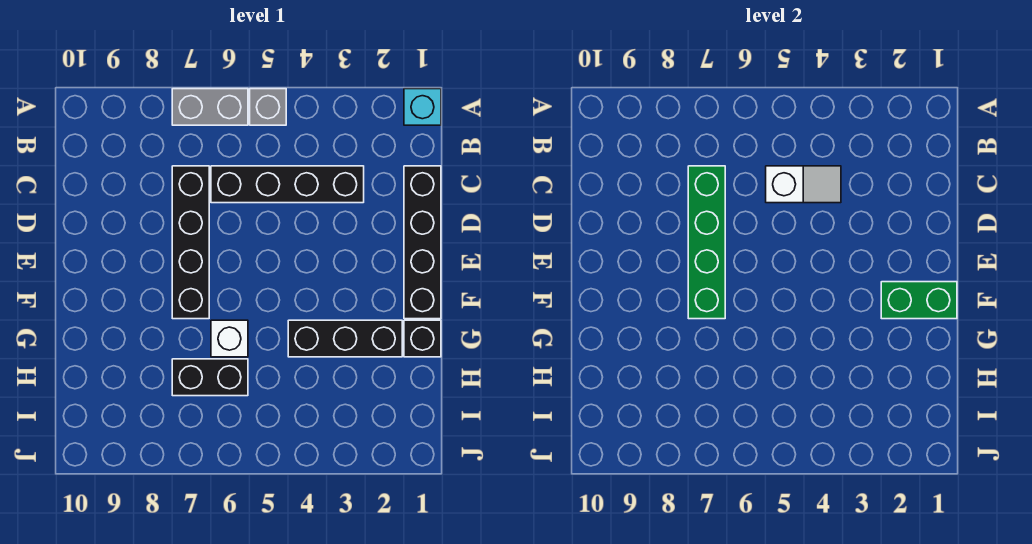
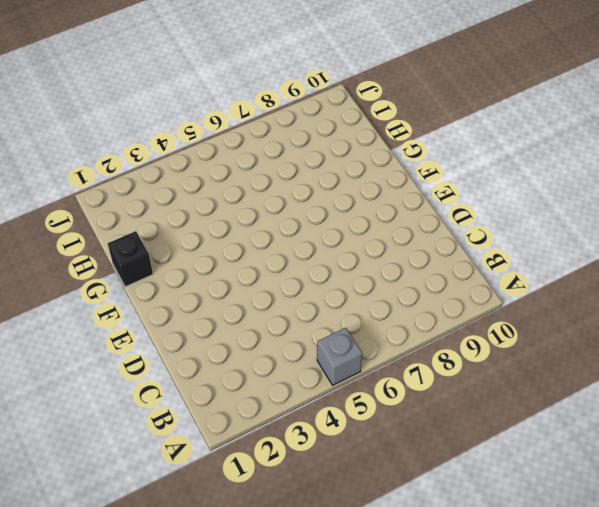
none -> cyan 1x1 brick [404,89,441,125]
none -> grey 1x2 brick [172,89,248,125]
none -> black 1x4 brick [404,166,441,319]

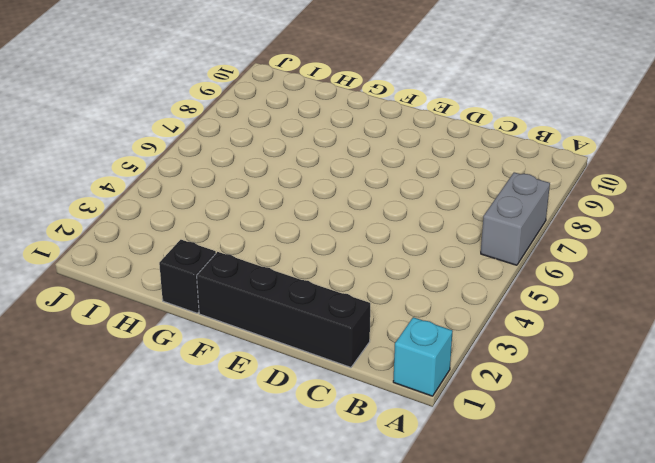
none -> grey 1x1 brick [250,89,286,125]
none -> black 1x4 brick [211,166,364,203]
none -> black 1x4 brick [172,166,209,319]

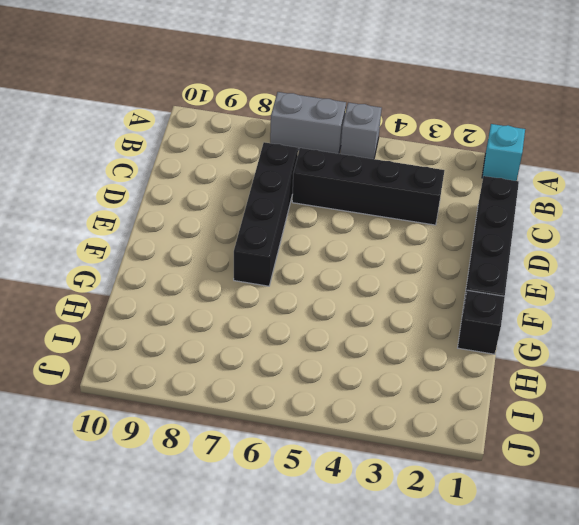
none -> black 1x3 brick [288,320,402,357]
none -> white 1x1 brick [211,320,248,357]
none -> black 1x2 brick [172,359,248,396]

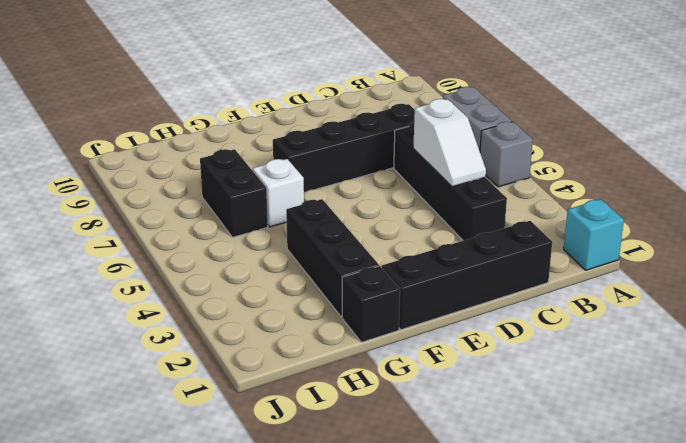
none -> green 1x4 brick [688,166,725,319]
none -> green 1x2 brick [881,282,957,319]

